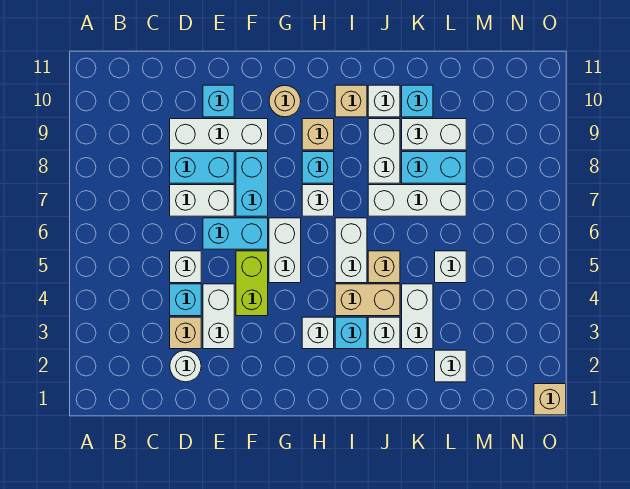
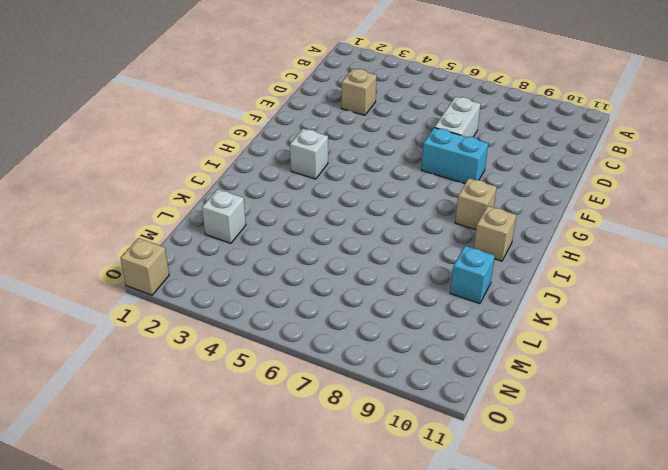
none -> white 1x1 round brick [170,350,201,382]
none -> cyan 1x1 brick [170,284,201,316]
none -> white 1x1 brick [170,251,201,283]
none -> cyan 1x2 brick [170,152,234,183]

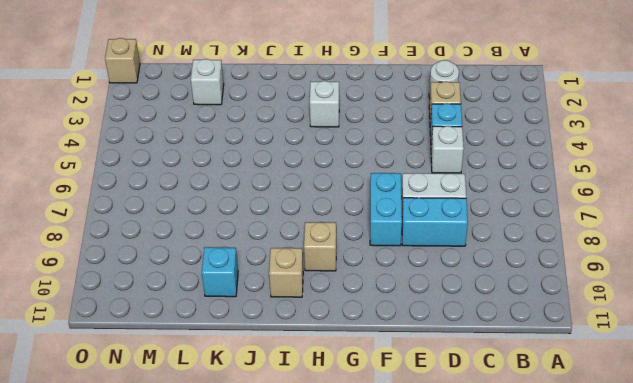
none -> white 1x3 brick [170,119,268,150]
none -> white 1x2 brick [203,284,234,349]
none -> cyan 1x2 brick [203,218,268,249]
none -> cyan 1x1 brick [203,85,234,117]

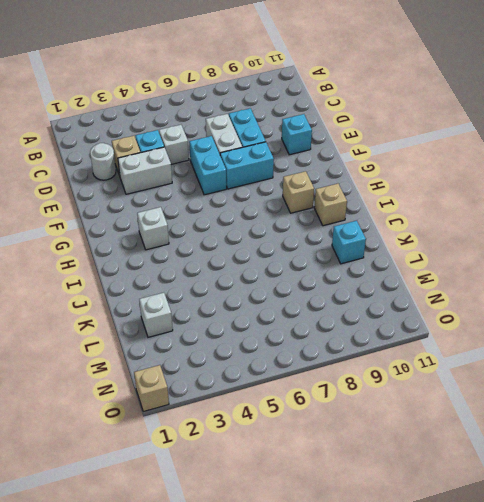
none -> white 1x3 brick [170,119,268,150]
none -> lime 1x2 brick [236,251,268,316]
none -> white 1x2 brick [269,218,301,283]
none -> tan 1x1 round brick [269,85,301,117]

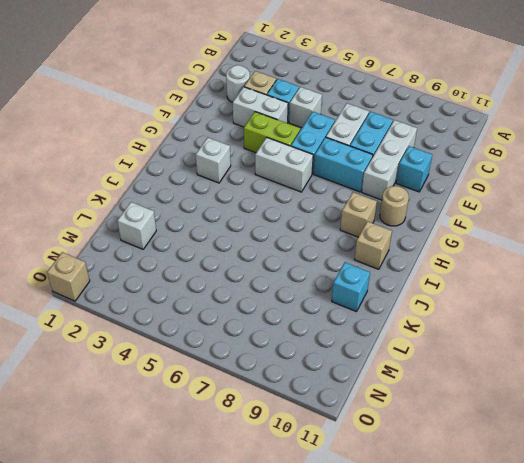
none -> white 1x1 brick [302,185,334,216]
none -> cyan 1x1 brick [302,152,334,183]
none -> cyan 1x1 brick [335,317,367,349]
none -> tan 1x2 brick [335,284,400,316]

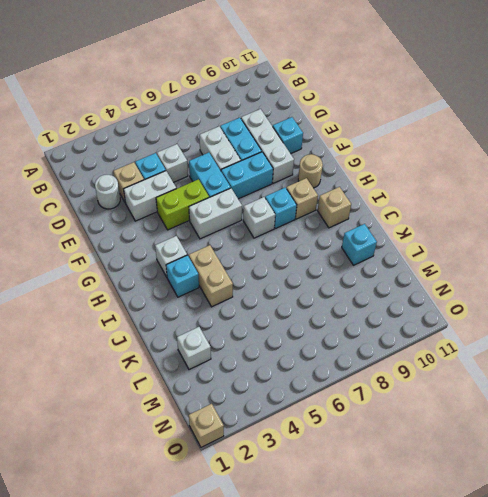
none -> white 1x2 brick [335,218,367,283]
none -> white 1x1 brick [368,317,400,349]
none -> tan 1x1 brick [368,251,400,283]
none -> white 1x3 brick [368,185,466,216]

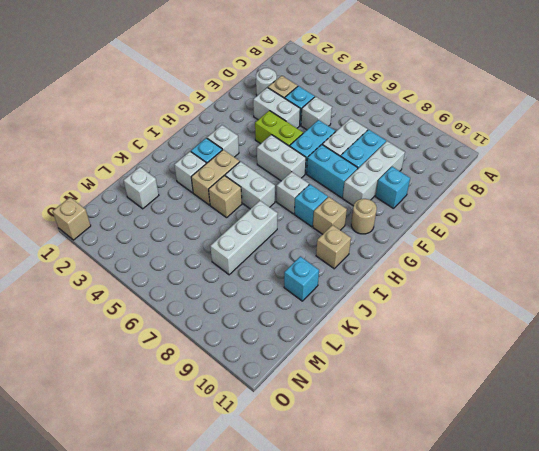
none -> white 1x2 brick [368,119,400,183]
none -> white 1x1 brick [368,85,400,117]
none -> white 1x2 brick [402,284,433,349]
none -> cyan 1x2 brick [402,152,466,183]

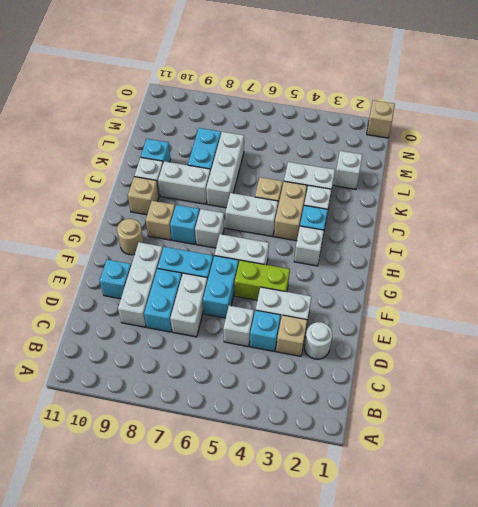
none -> white 1x2 brick [402,119,466,150]
none -> white 1x1 brick [435,251,466,283]

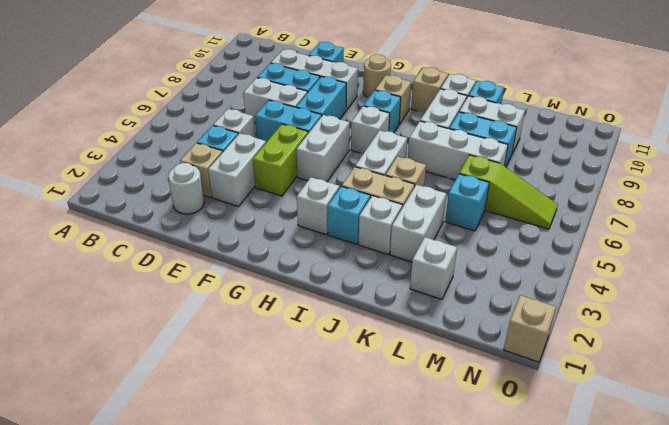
cyan 1x1 brick [445,174,489,231] -> white 1x1 brick [435,251,466,283]
lime 1x3 slope [459,155,558,229] -> none

